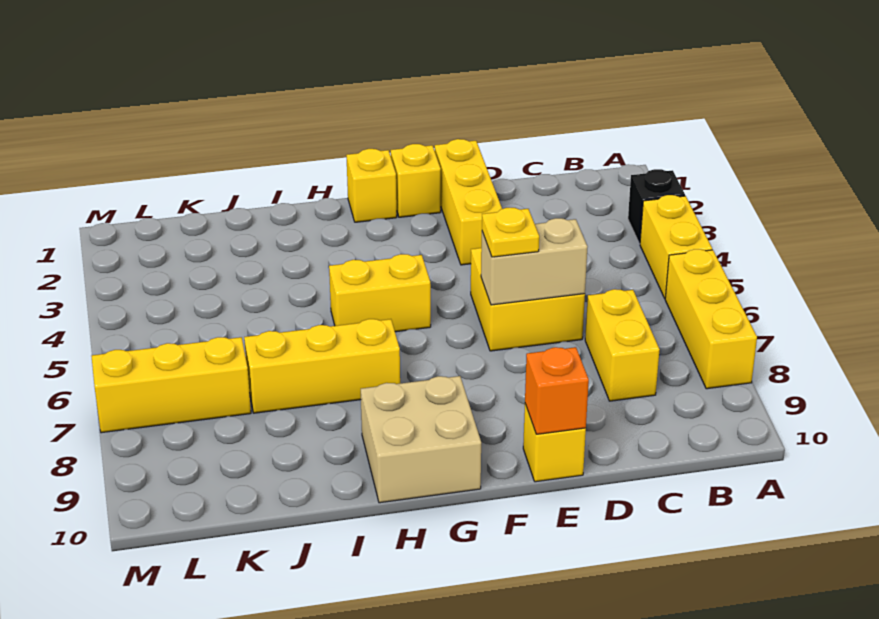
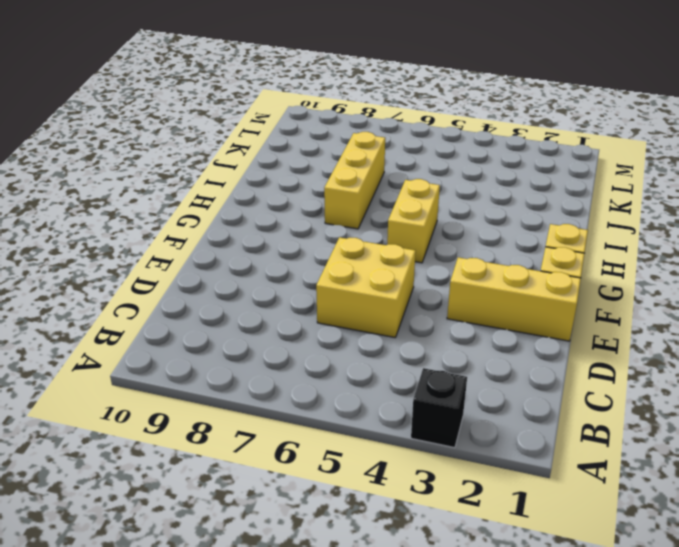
none -> yellow 1x2 brick [640,195,712,298]
none -> yellow 1x3 brick [665,249,757,389]
none -> yellow 1x2 brick [585,289,660,401]

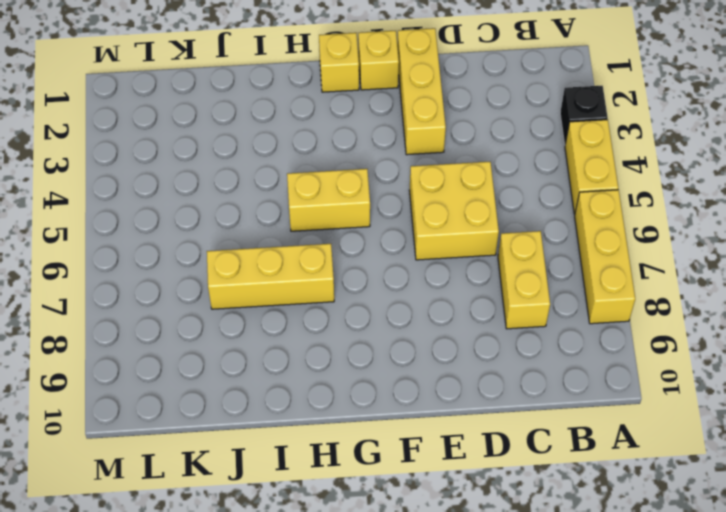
none -> yellow 1x1 brick [523,404,586,482]
none -> tan 2x2 brick [361,376,481,503]
none -> yellow 1x3 brick [91,337,251,433]

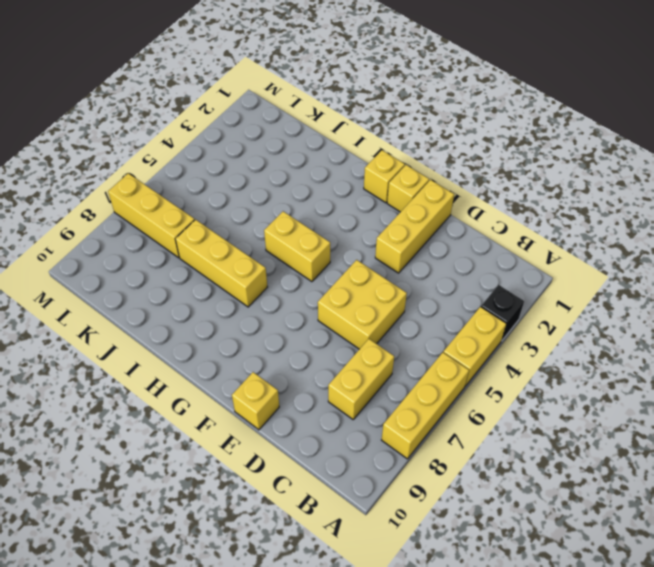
none -> tan 2x2 brick [361,376,481,503]
none -> tan 1x2 brick [481,218,588,305]
none -> orange 1x1 brick [525,347,589,434]

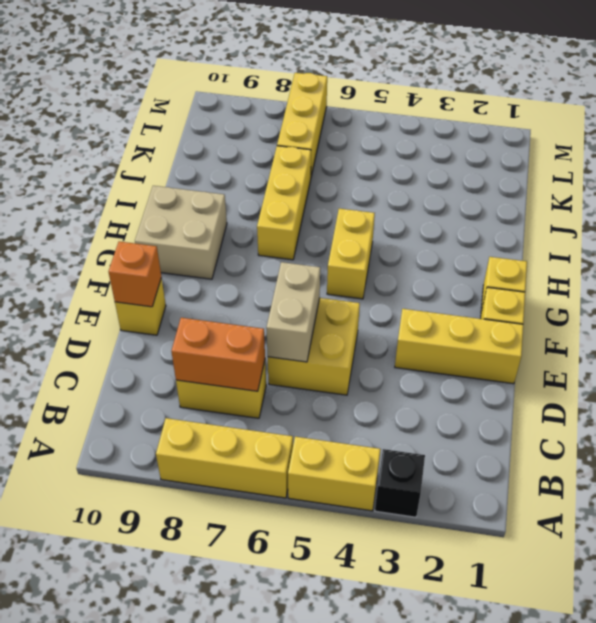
orange 1x2 brick [171,318,265,391] -> none
none -> yellow 1x1 plate [482,208,539,257]

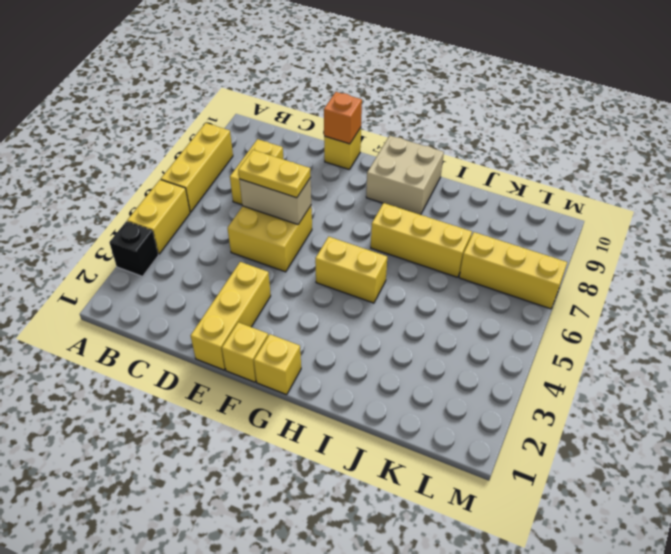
yellow 1x2 plate [238,150,311,198] -> yellow 1x1 plate [482,208,539,257]

